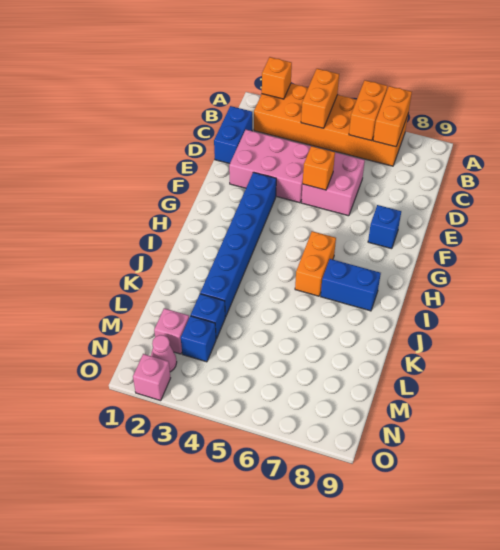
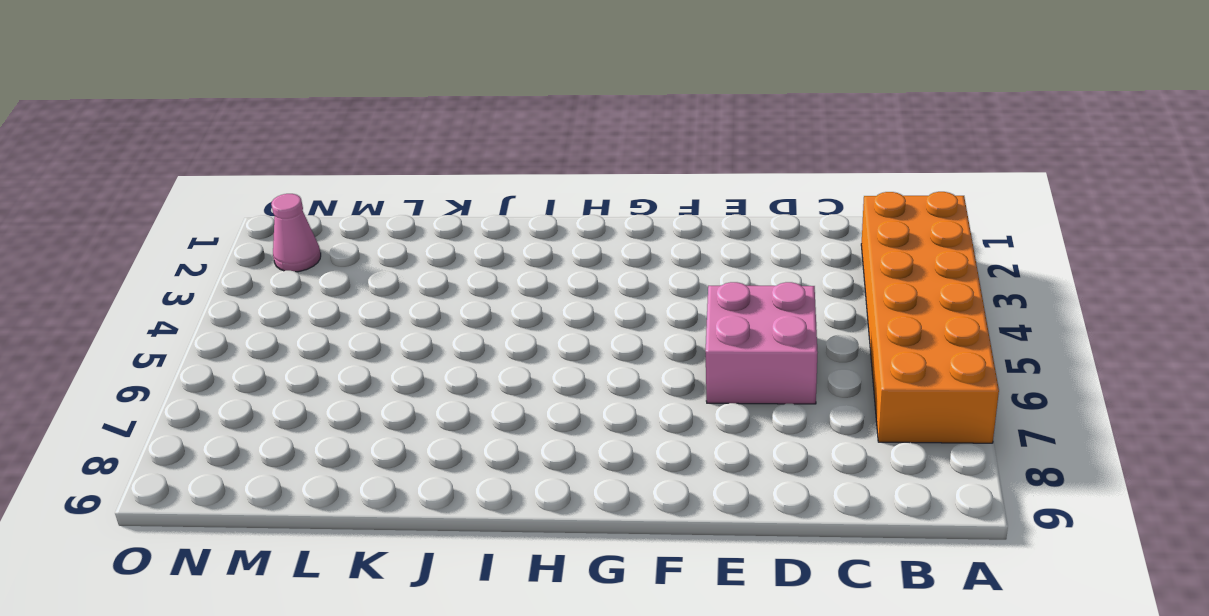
none -> blue 1x2 brick [214,106,252,164]
none -> pink 2x3 brick [229,130,311,203]
none -> blue 1x6 brick [200,172,276,317]

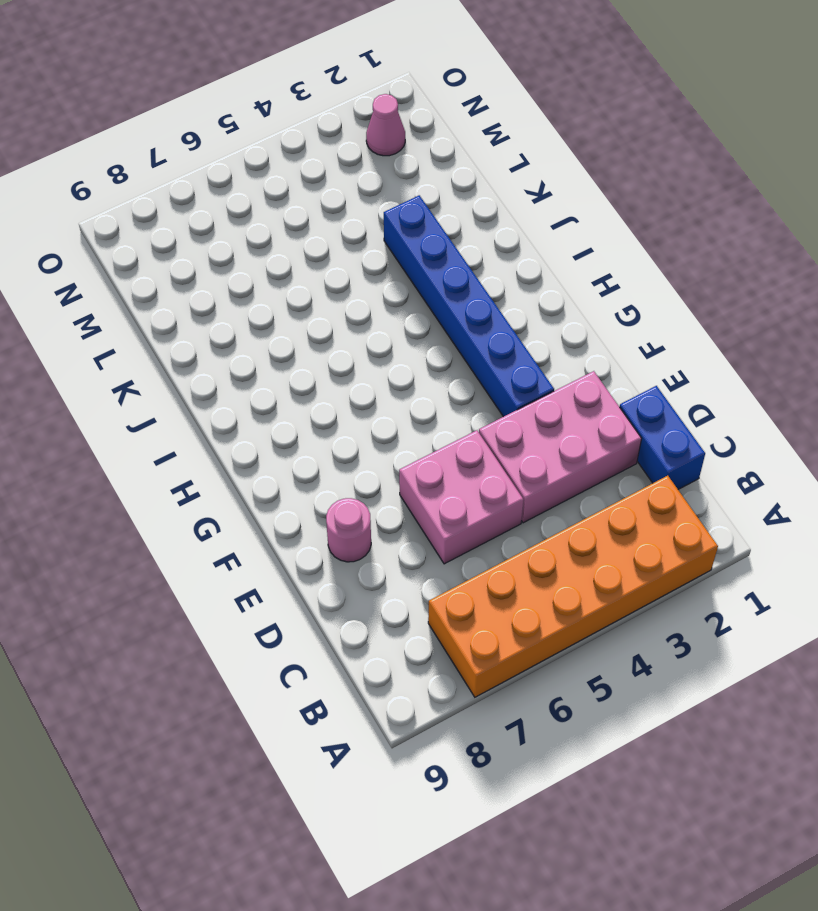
pink 1x1 round brick [326,498,371,562] -> none
none -> blue 1x1 brick [368,205,401,249]
none -> orange 1x2 brick [295,231,336,296]
none -> blue 1x2 brick [321,259,381,311]

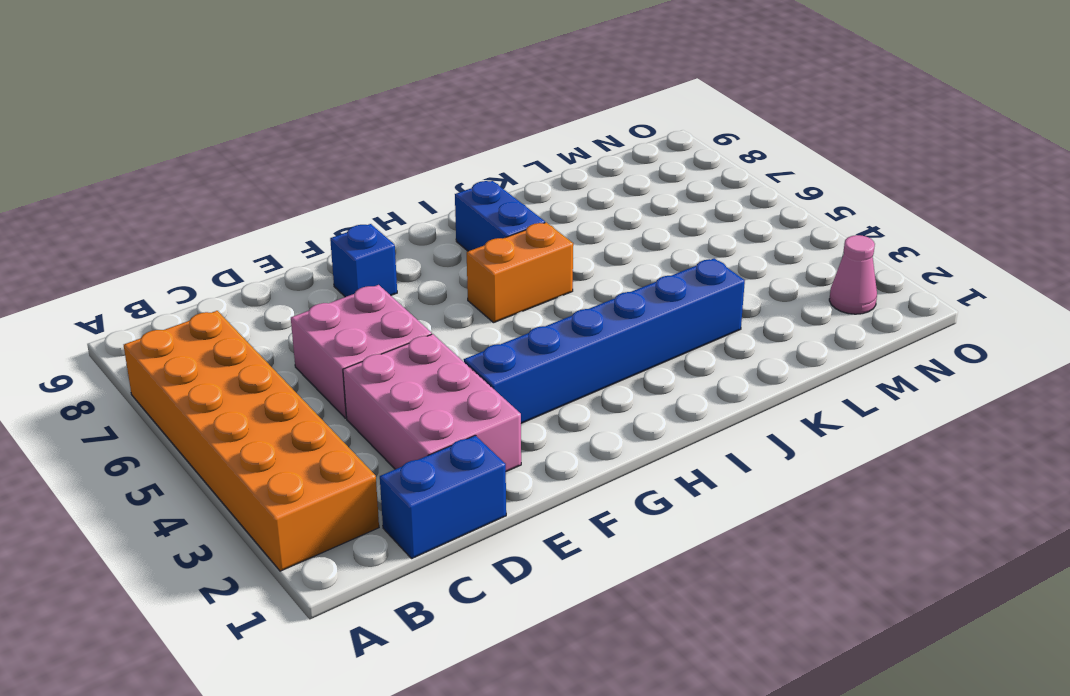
none -> blue 1x1 brick [191,294,225,339]
none -> pink 1x1 brick [154,308,189,354]
none -> blue 1x1 brick [181,316,216,362]

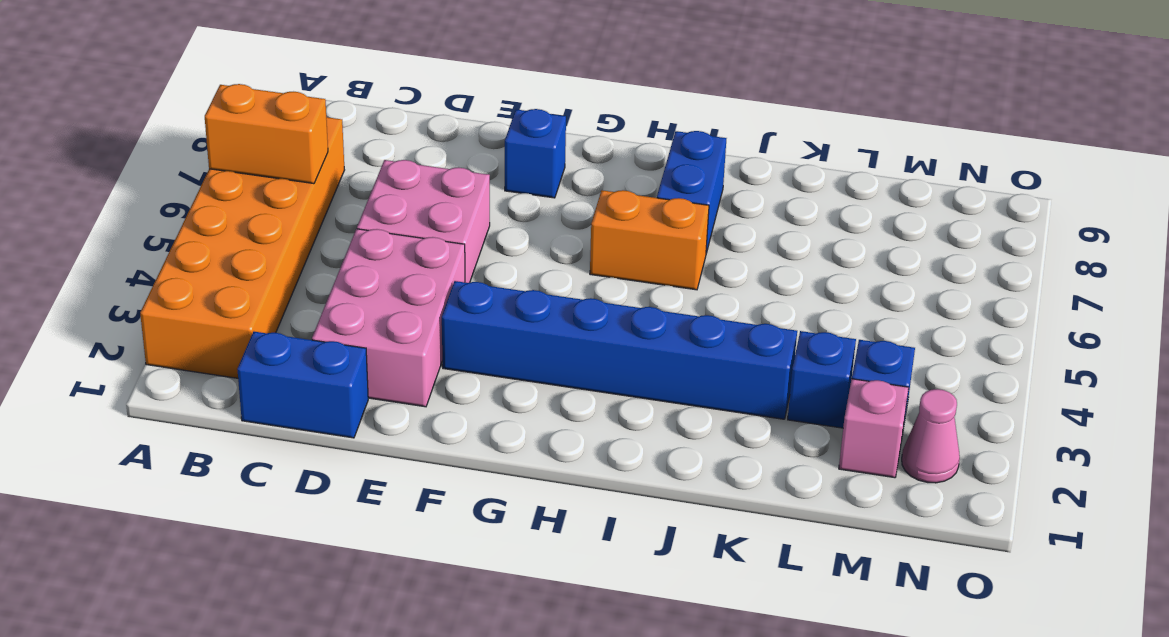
none -> pink 1x1 brick [133,354,170,401]
none -> orange 1x1 brick [262,57,292,99]
none -> orange 1x2 brick [301,69,339,128]

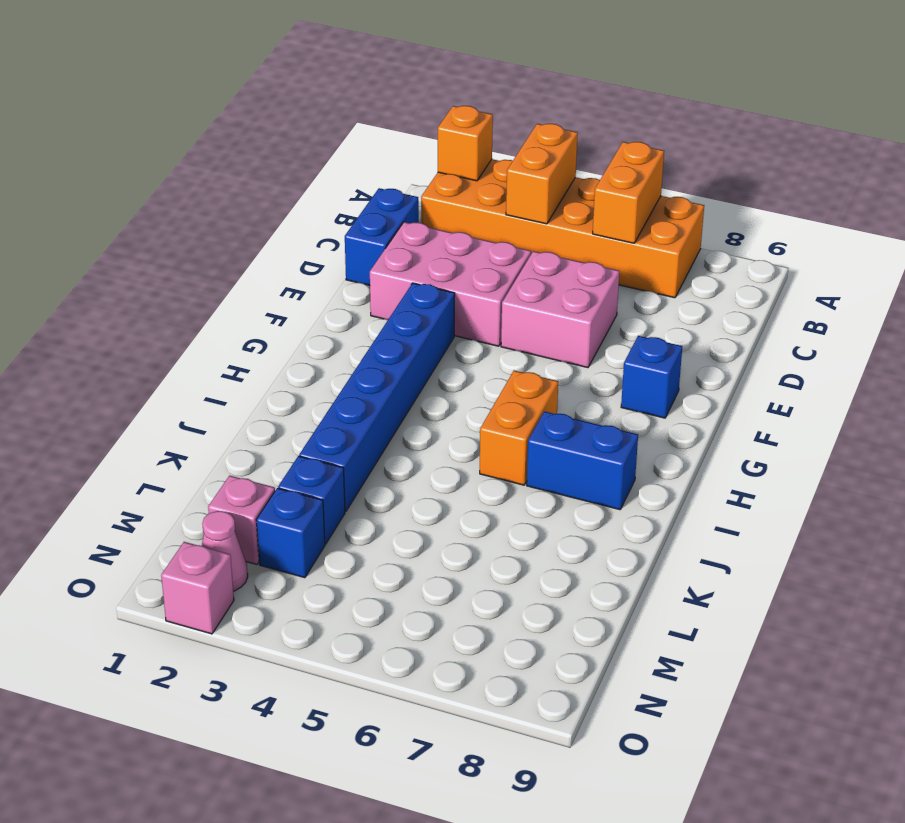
none -> orange 1x2 brick [373,86,412,147]
none -> orange 1x1 brick [303,146,335,190]

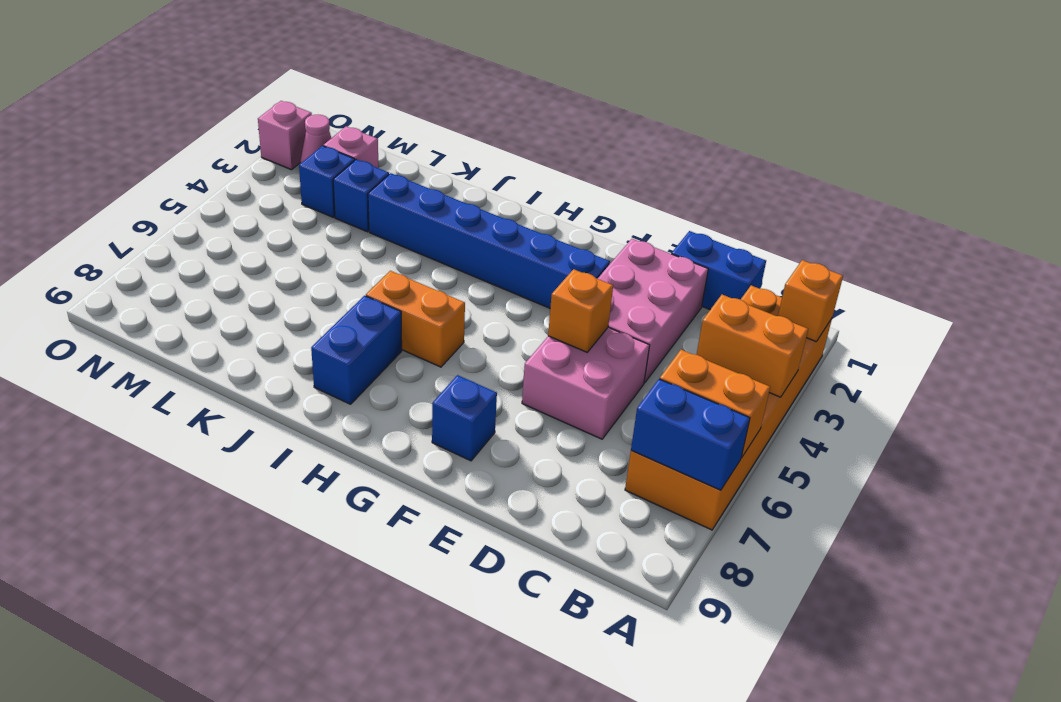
blue 1x2 brick [631,379,750,490] -> orange 1x2 brick [373,86,412,147]

